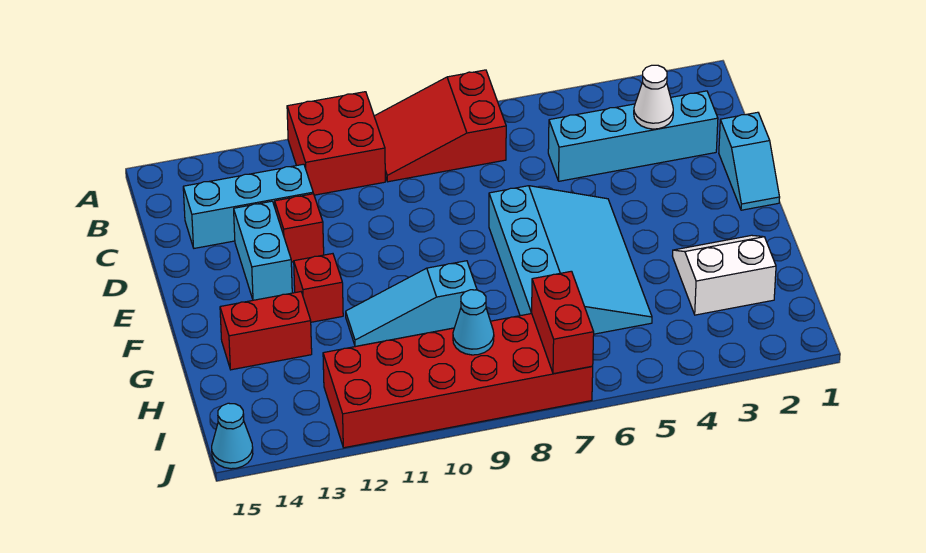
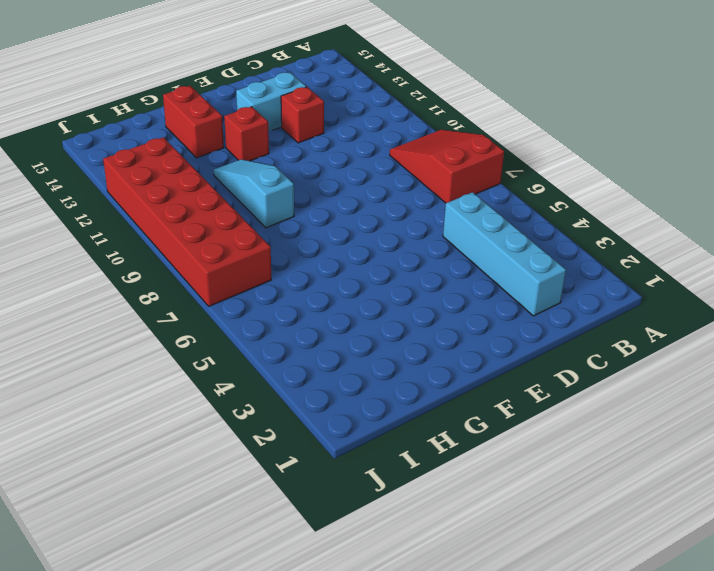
none -> red 2x2 brick [287,92,385,195]
none -> cyan 1x3 brick [183,164,313,248]
none -> cyan 1x2 slope [719,112,780,210]

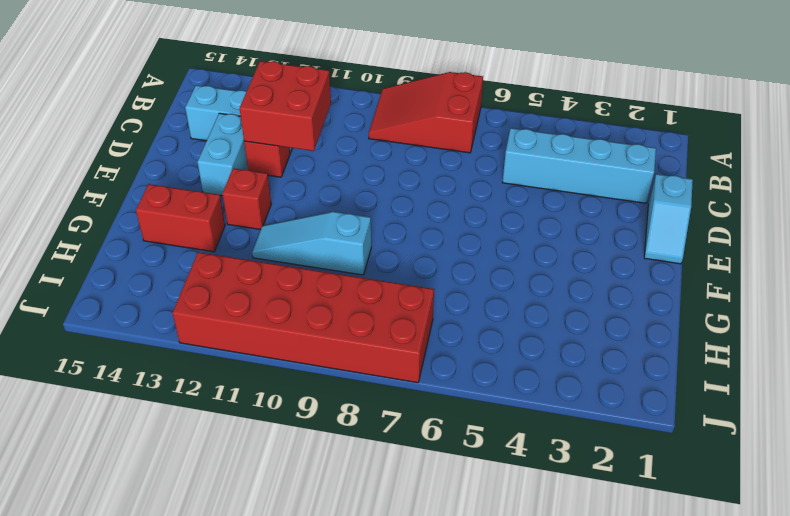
red 2x2 brick [239,61,331,151] -> red 2x2 brick moved to [287,92,385,195]
none -> cyan 3x4 slope [489,186,652,334]
none -> white 2x2 slope [673,235,776,315]
none -> cyan 1x1 cone [212,403,253,469]

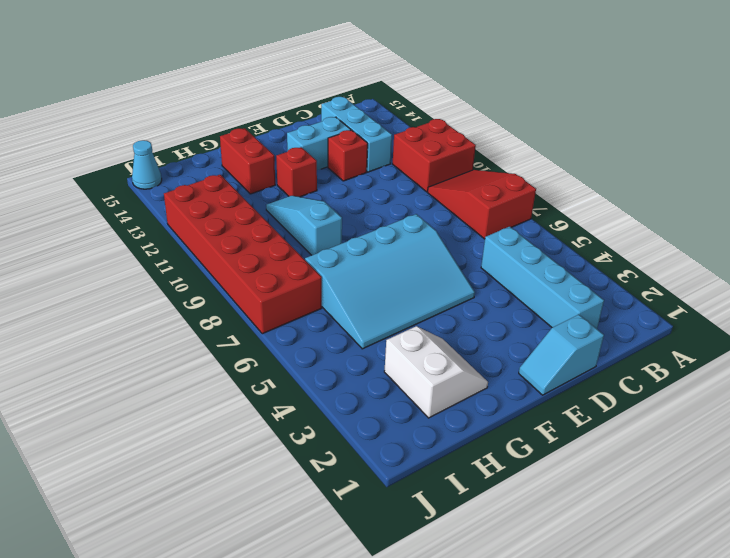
none -> white 1x1 cone [634,65,673,129]
none -> red 1x2 brick [532,271,594,374]
none -> cyan 1x1 cone [453,290,494,355]

